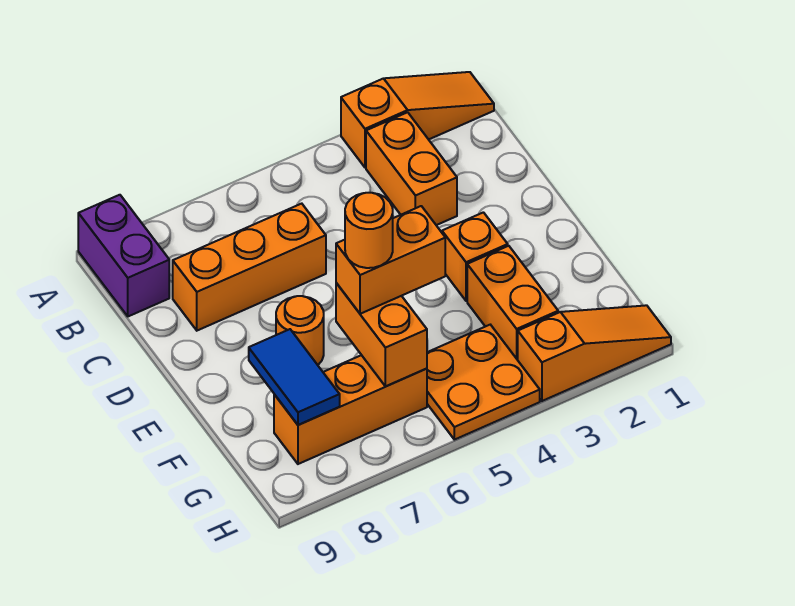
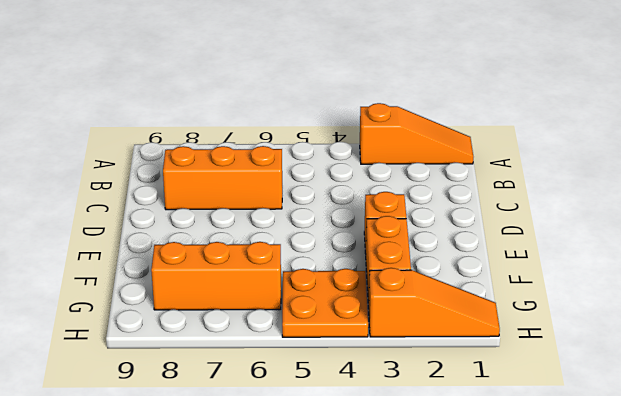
none -> purple 1x2 brick [78,195,169,316]
none -> orange 1x2 brick [366,112,457,225]
none -> orange 1x1 round brick [276,296,324,365]

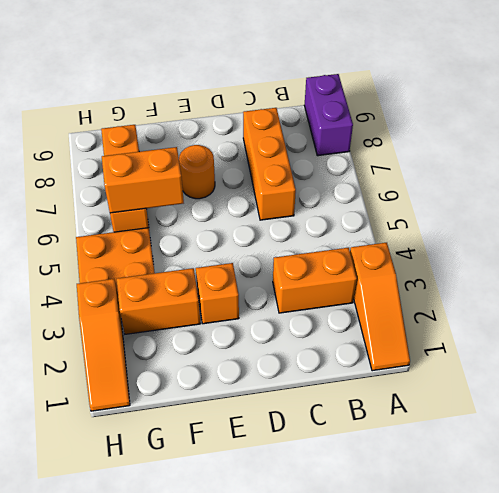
purple 1x2 brick [304,74,353,156] -> purple 1x2 brick turned to [78,195,169,316]
none -> blue 1x2 tile [249,329,340,425]
none -> orange 1x2 brick [336,206,445,314]
none -> orange 1x1 round brick [345,193,393,268]

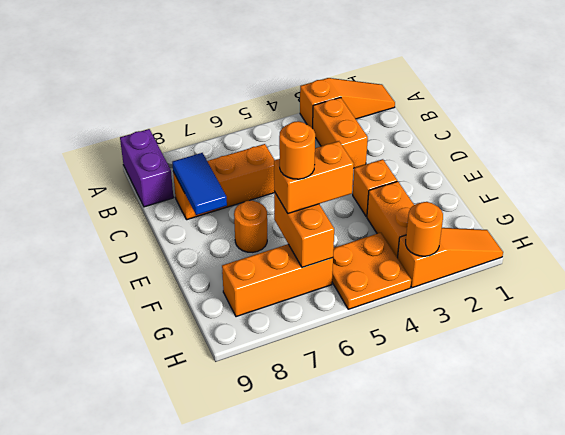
blue 1x2 tile [172,153,227,215] -> blue 1x2 tile moved to [249,329,340,425]
orange 1x1 round brick [406,202,443,256] -> none

